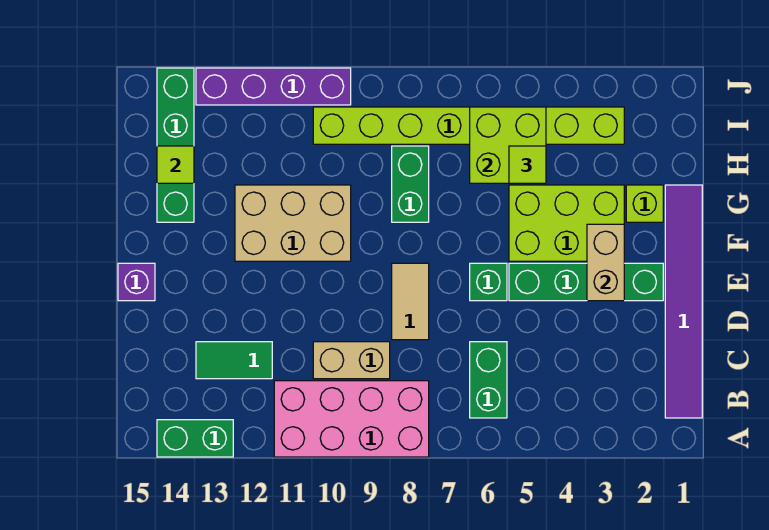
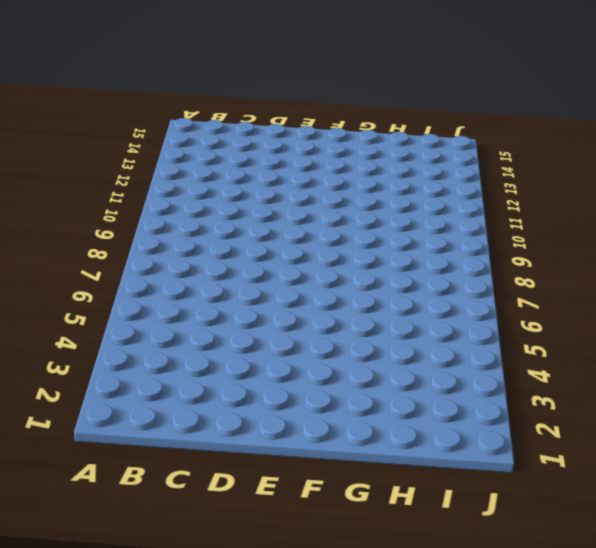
none -> pink 2x4 brick [274,381,429,457]
none -> green 1x2 brick [157,420,233,457]
none -> purple 1x6 tile [665,185,702,418]

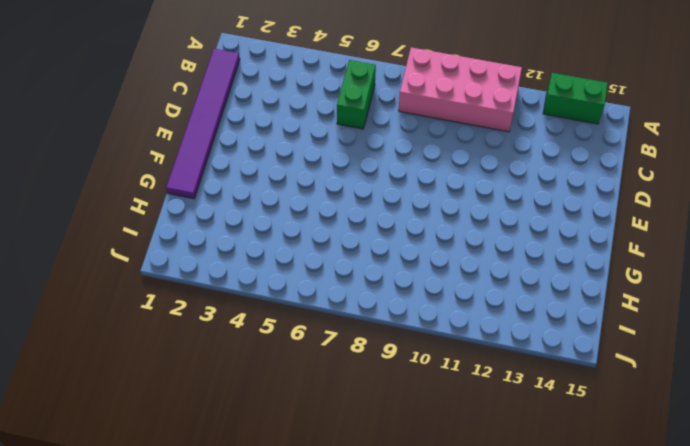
none -> tan 1x2 brick [313,342,390,379]
none -> green 1x2 tile [196,342,272,379]
none -> tan 1x2 tile [392,263,429,340]

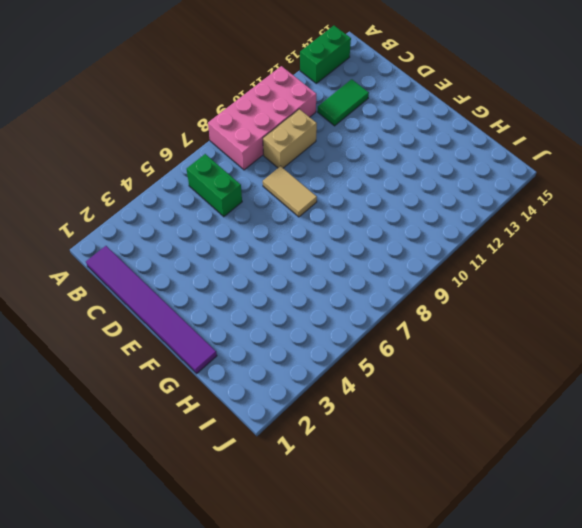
none -> green 1x4 brick [509,263,663,301]
none -> green 1x1 brick [470,263,507,301]
none -> purple 1x1 brick [118,263,155,301]

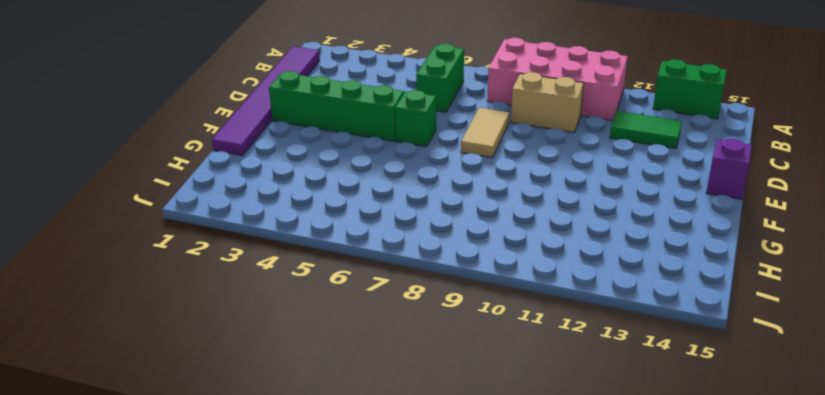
none -> lime 2x3 brick [509,185,624,261]
none -> tan 2x3 brick [235,185,351,261]
none -> lime 1x1 brick [626,185,663,222]

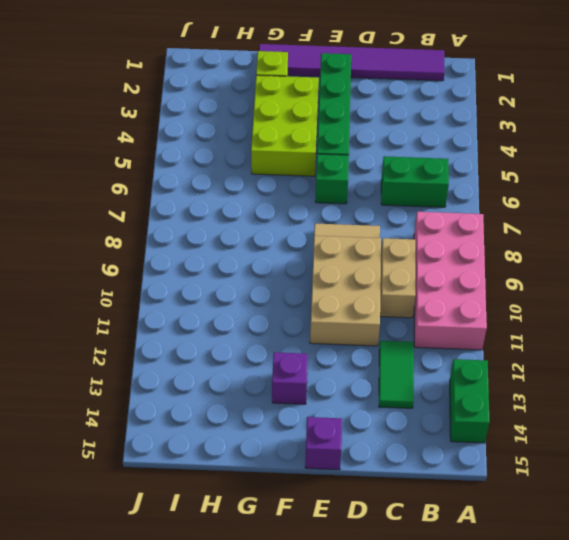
tan 2x3 brick [310,236,381,346] -> tan 2x3 brick moved to [235,185,351,261]
purple 1x1 brick [272,352,308,404] -> none
none -> green 1x2 brick [392,146,429,222]
none -> green 1x4 brick [157,68,194,222]
none -> lime 1x8 brick [313,107,624,144]

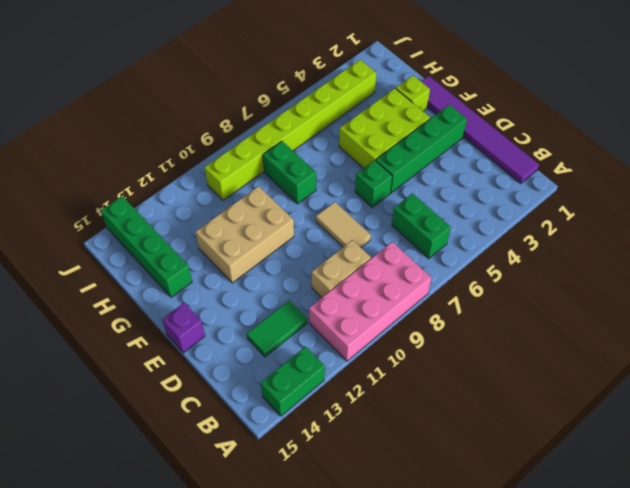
none -> purple 1x4 brick [196,68,351,105]
none -> tan 1x2 brick [587,224,624,301]
none -> lime 2x2 brick [470,107,546,183]

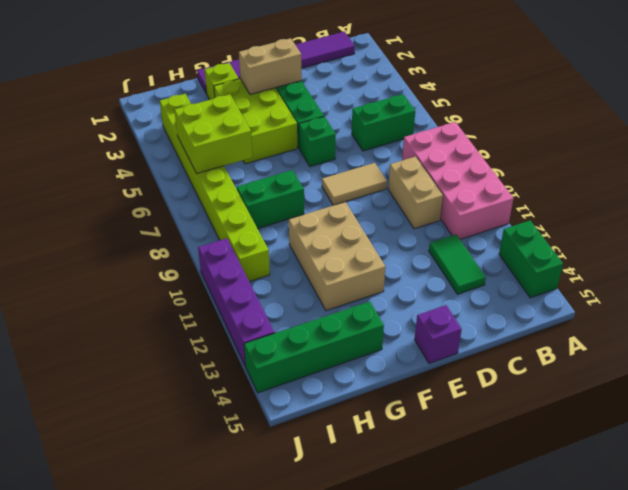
none -> lime 1x1 tile [157,146,194,183]
none -> lime 1x1 tile [509,146,546,183]

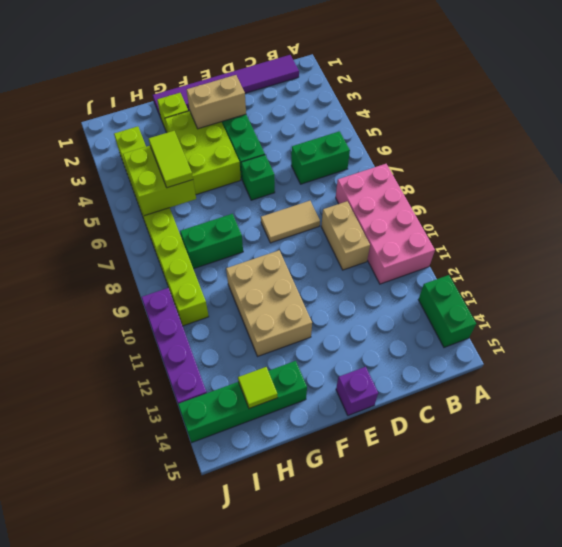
lime 1x2 tile [149,131,193,188] -> lime 1x1 tile [509,146,546,183]
none -> green 1x2 tile [196,342,272,379]

